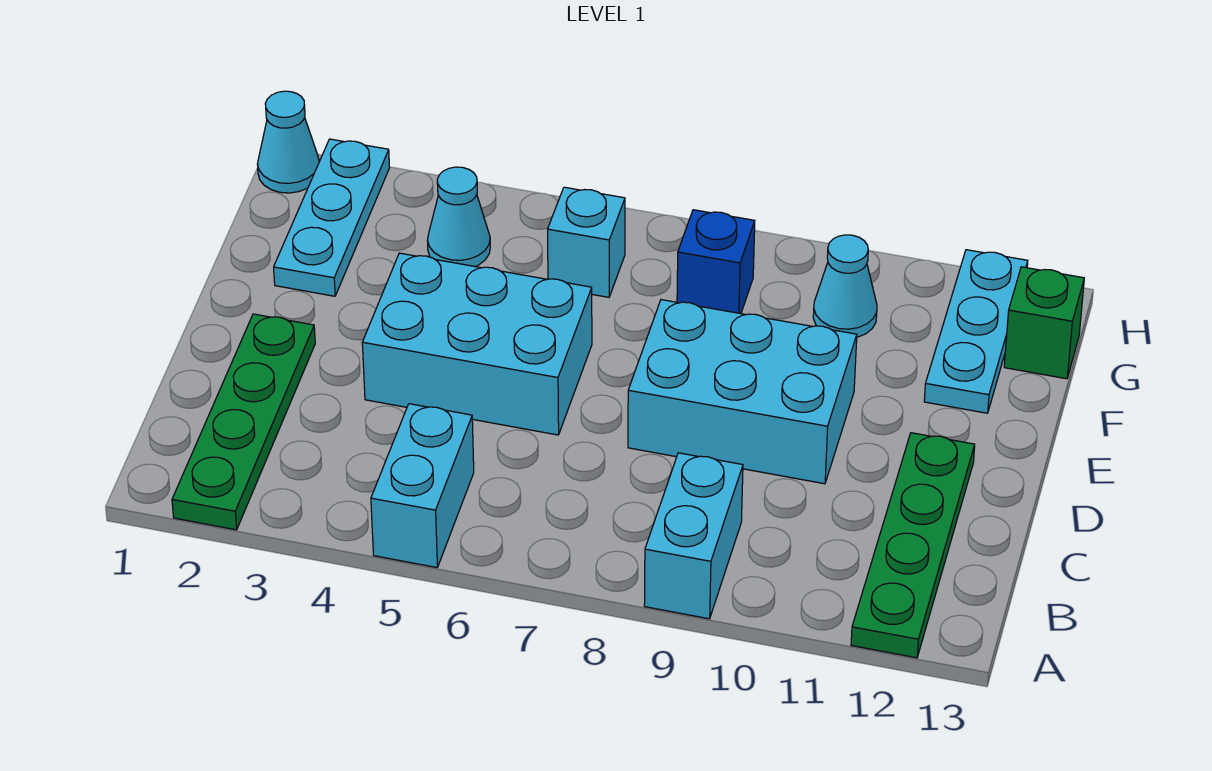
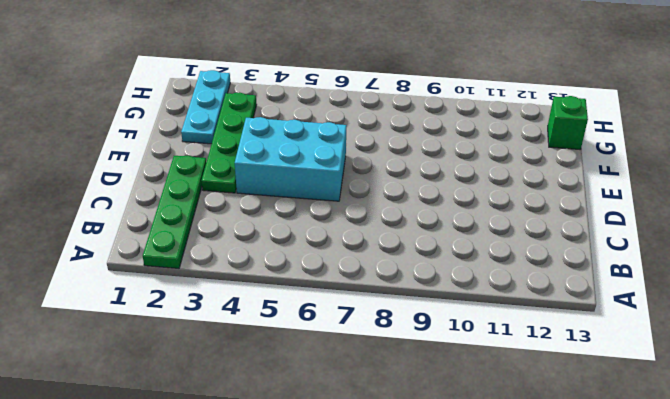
green 1x4 plate [201,93,257,193] -> green 1x4 plate moved to [851,433,975,658]
none -> cyan 1x2 brick [371,404,474,568]
none -> cyan 1x2 brick [644,453,743,619]
none -> cyan 2x3 brick [628,300,857,484]

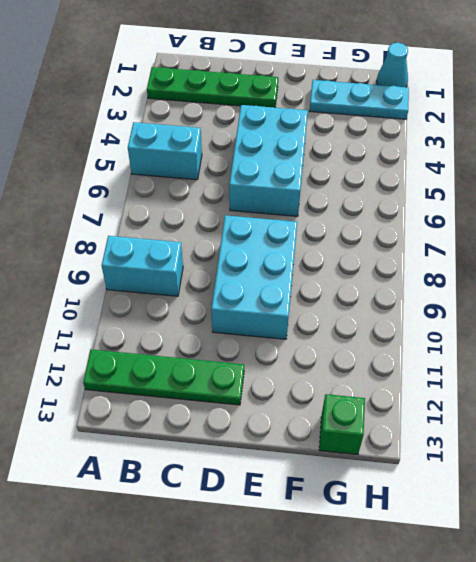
none -> cyan 1x3 plate [924,250,1028,413]
none -> cyan 1x1 cone [427,167,490,266]
none -> cyan 1x1 brick [548,187,625,297]

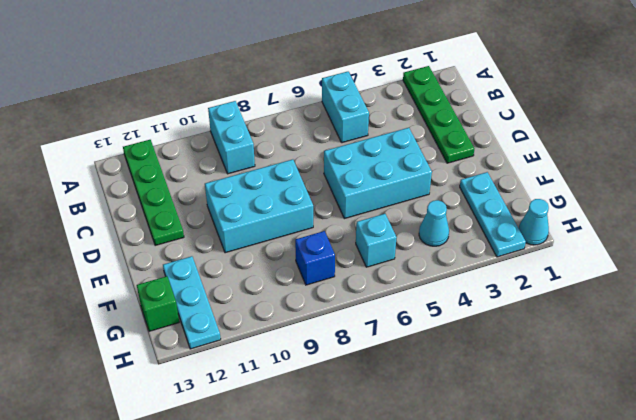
none -> cyan 1x1 cone [813,235,877,337]

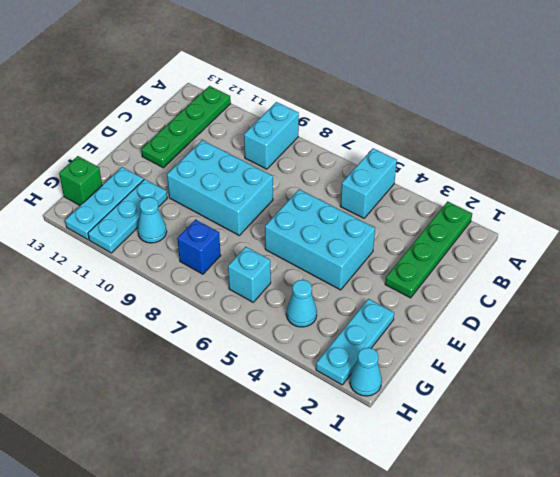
cyan 1x3 plate [88,179,167,253] -> none

